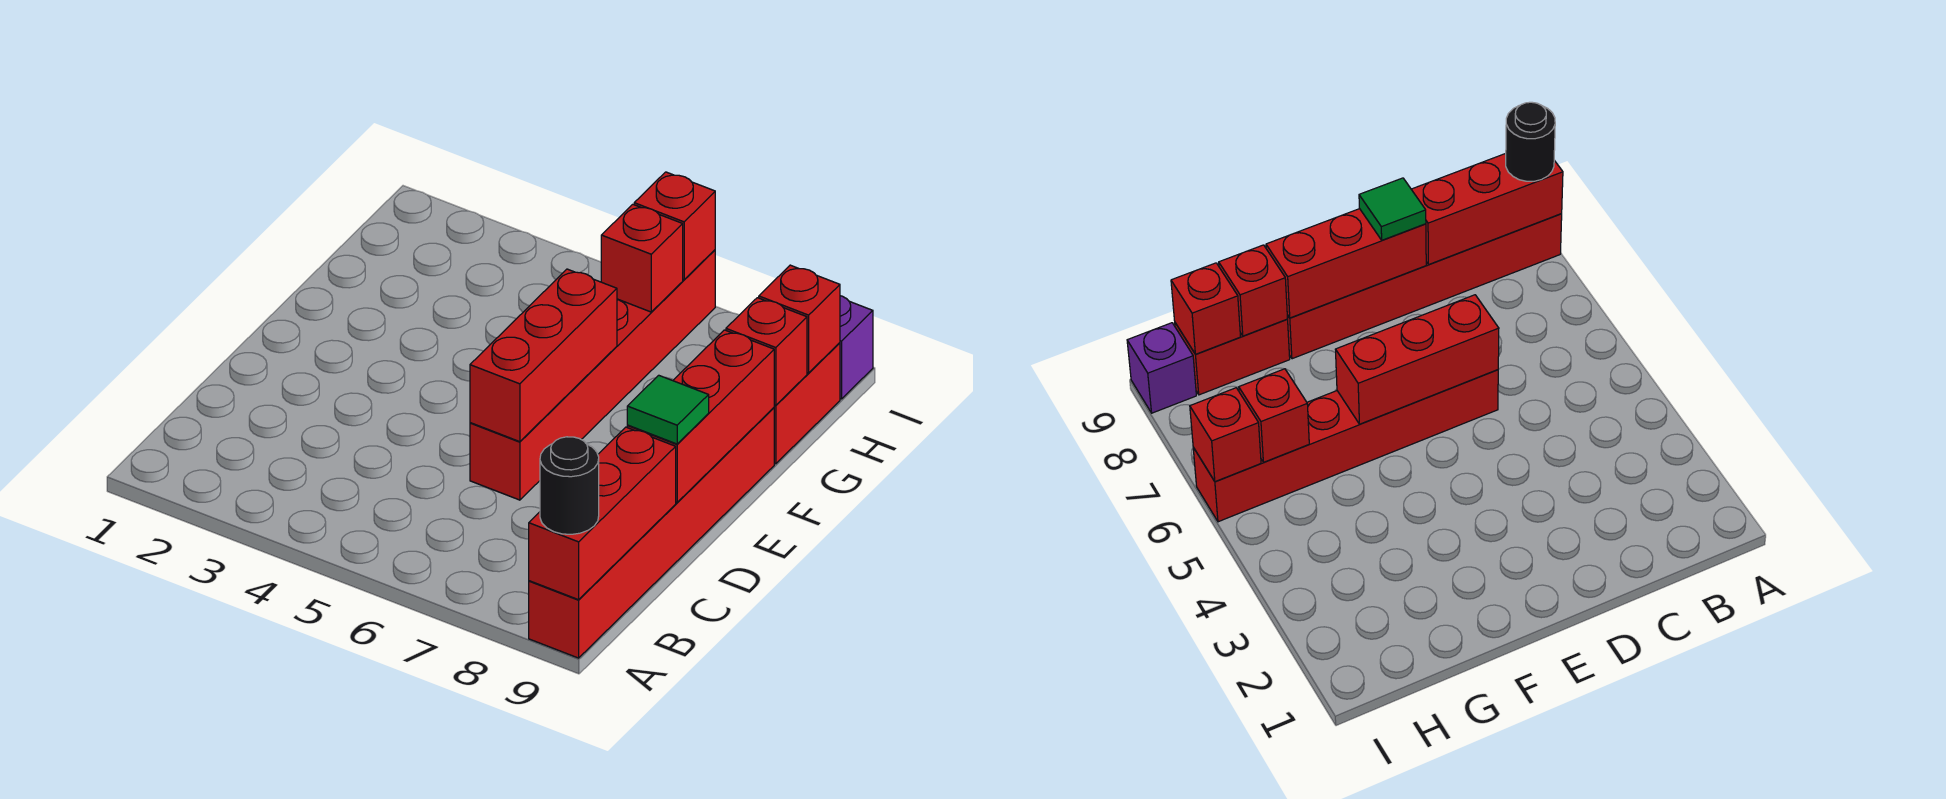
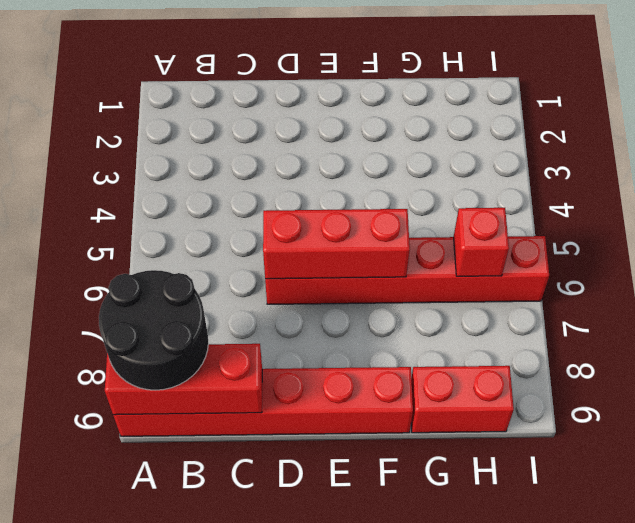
black 2x2 round brick [99,270,208,390] -> black 1x1 round brick [540,437,599,534]
none -> purple 1x1 brick [840,296,873,399]
none -> red 1x3 brick [627,330,774,502]
none -> red 1x1 brick [726,298,807,405]

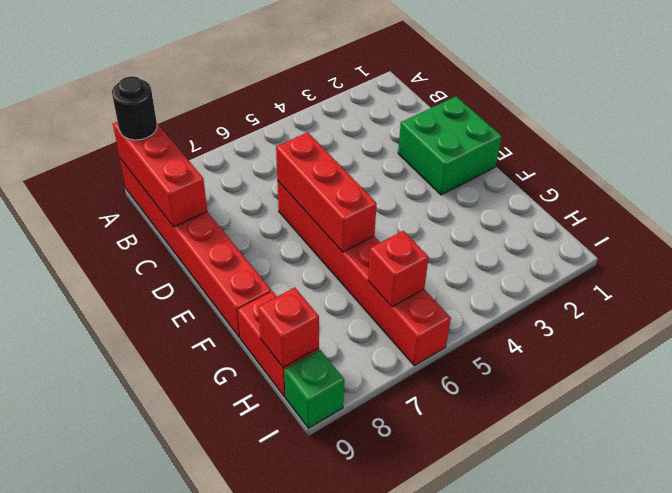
green 2x2 brick [398,96,502,195] -> none
green 1x1 brick [284,350,344,428] -> purple 1x1 brick [840,296,873,399]
none -> red 1x3 brick [627,330,774,502]
none -> red 1x1 brick [726,298,807,405]
none -> red 1x1 brick [634,172,715,280]

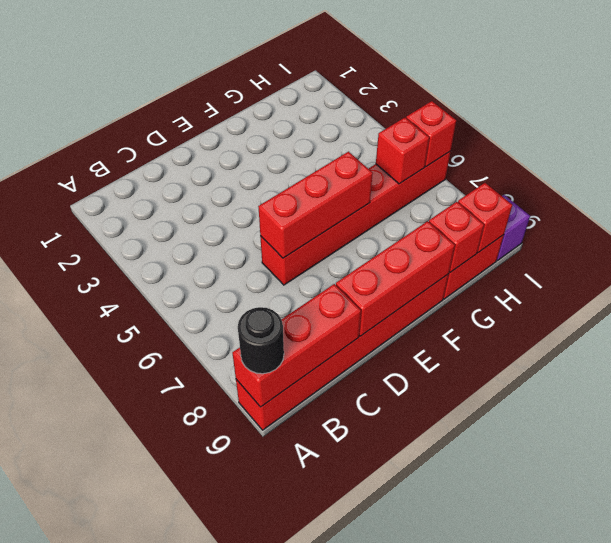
none -> green 1x1 tile [627,375,709,444]

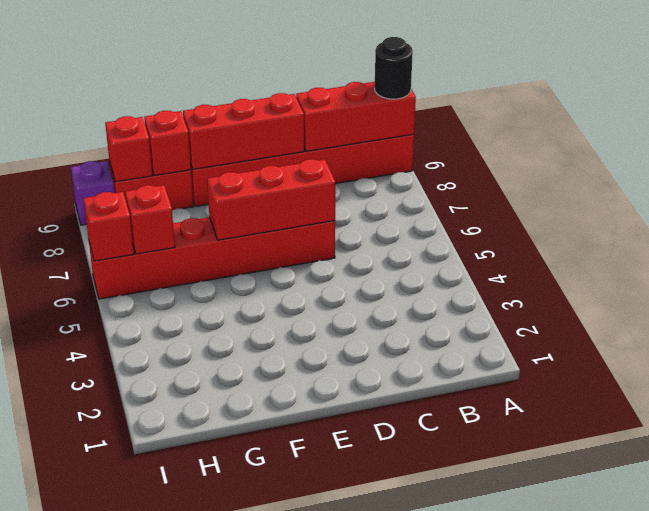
none -> green 1x1 tile [627,375,709,444]

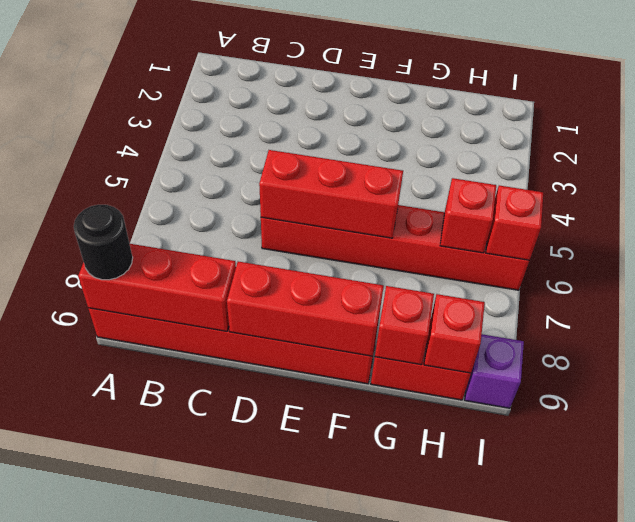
none -> green 1x1 tile [627,375,709,444]

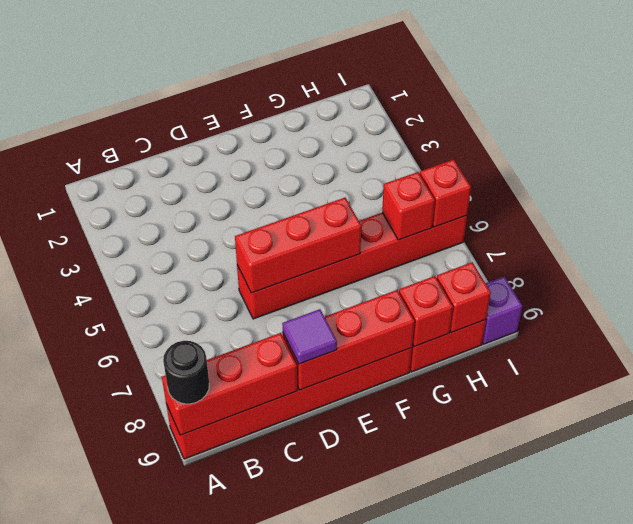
purple 1x1 tile [282,309,337,364] -> green 1x1 tile [627,375,709,444]

